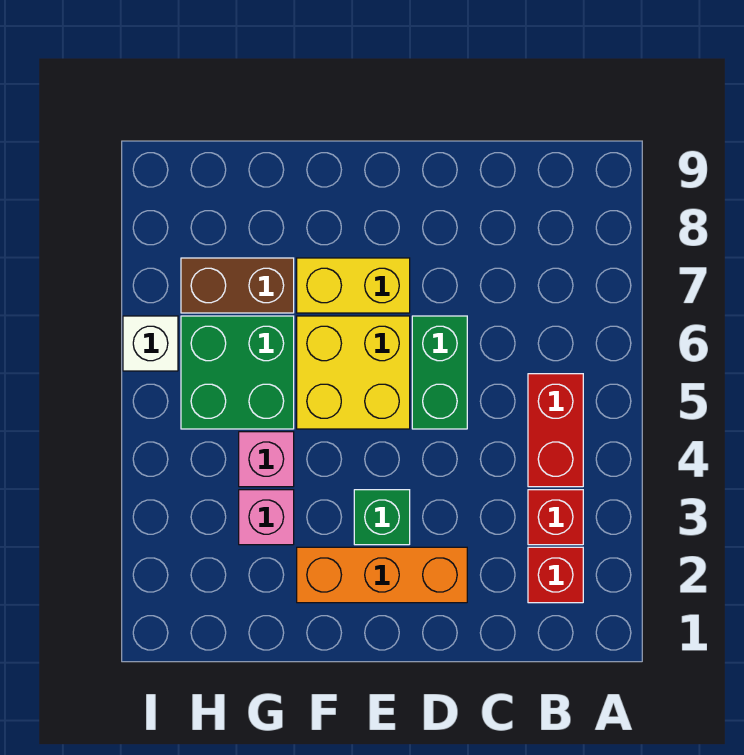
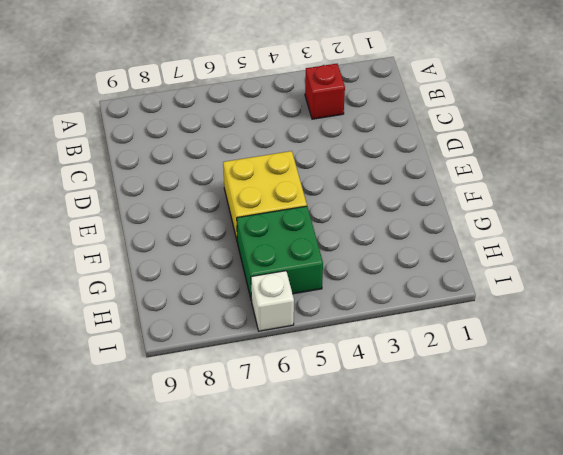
none -> red 1x1 brick [528,547,583,603]
none -> red 1x2 brick [528,374,583,487]
none -> orange 1x3 brick [297,547,467,603]

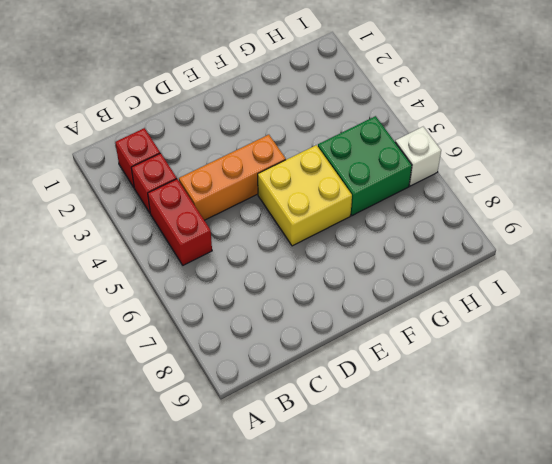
orange 1x3 brick [179,135,286,220] -> orange 1x3 brick moved to [297,547,467,603]
none -> green 1x2 brick [412,316,467,429]
none -> green 1x1 brick [354,490,410,545]
none -> yellow 1x2 brick [297,258,410,313]

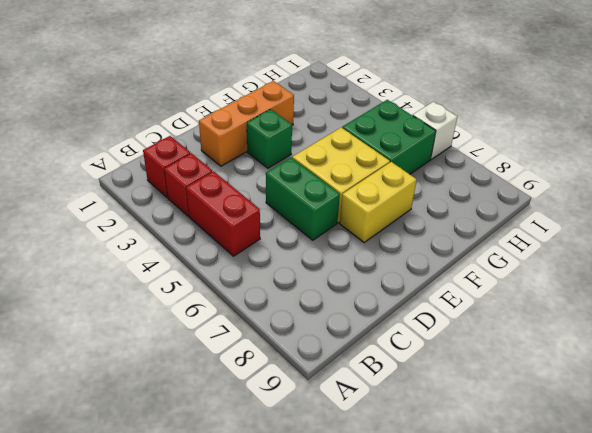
none -> pink 1x1 brick [239,490,294,545]
none -> pink 1x1 brick [239,432,294,487]
none -> brown 1x2 brick [181,258,294,313]

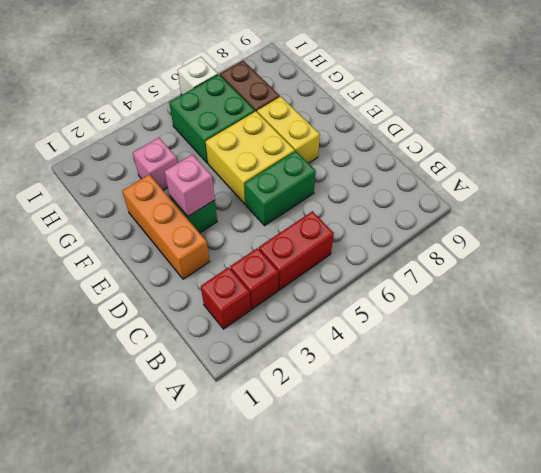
pink 1x1 brick [165,154,215,216] -> pink 1x1 brick moved to [239,432,294,487]

